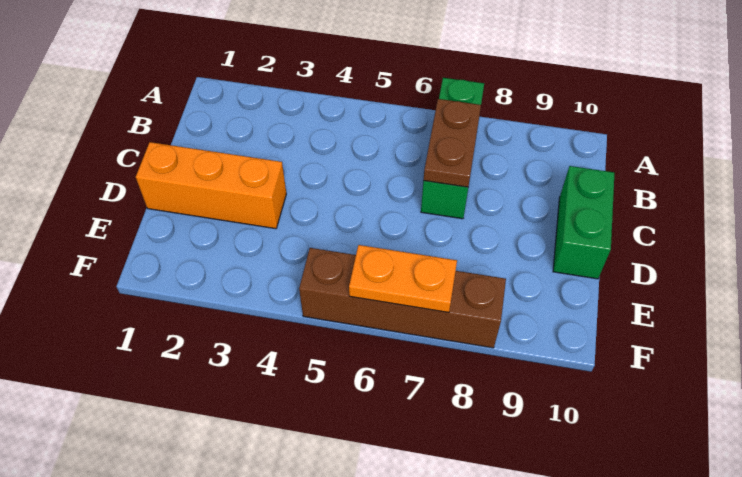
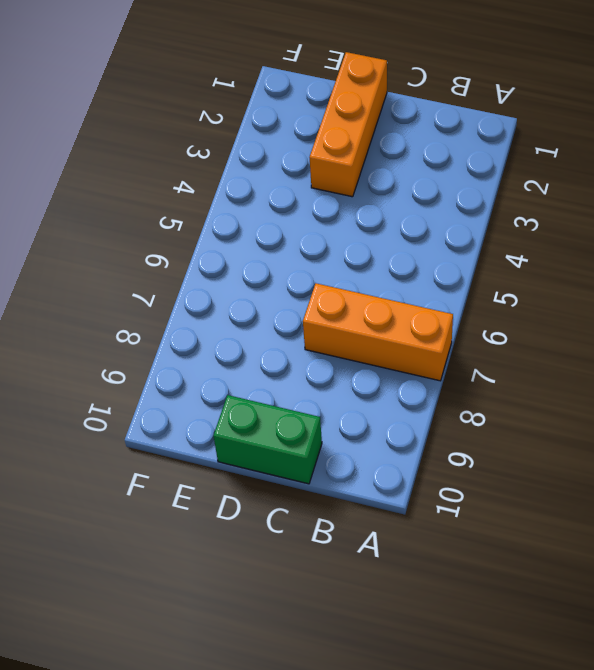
orange 1x3 brick [303,283,453,381] -> green 1x3 brick [421,78,484,219]
none -> brown 1x4 brick [299,248,506,348]
none -> brown 1x2 plate [424,99,481,187]

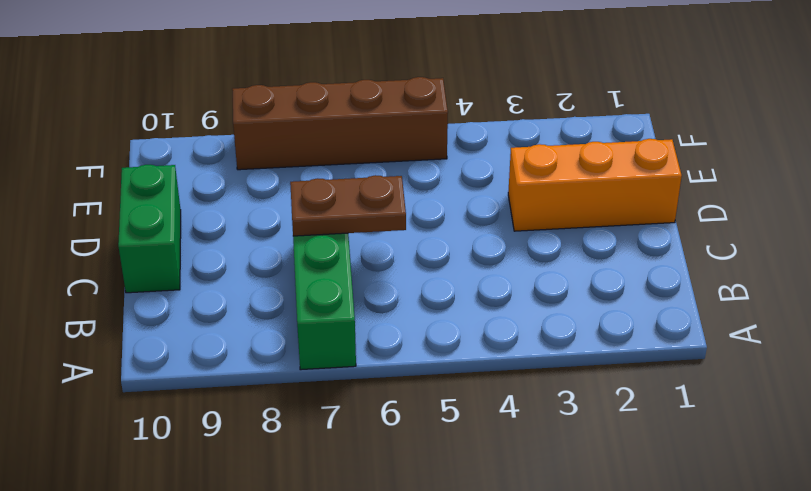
brown 1x2 plate [290,175,406,236] -> brown 1x2 plate turned to [424,99,481,187]
none -> orange 1x2 plate [349,245,457,312]

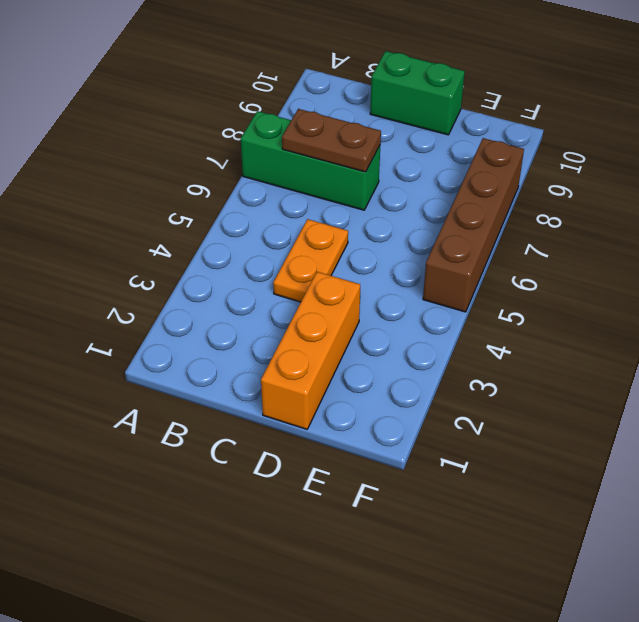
orange 1x2 plate [273,219,348,302] -> orange 1x2 plate moved to [349,245,457,312]

